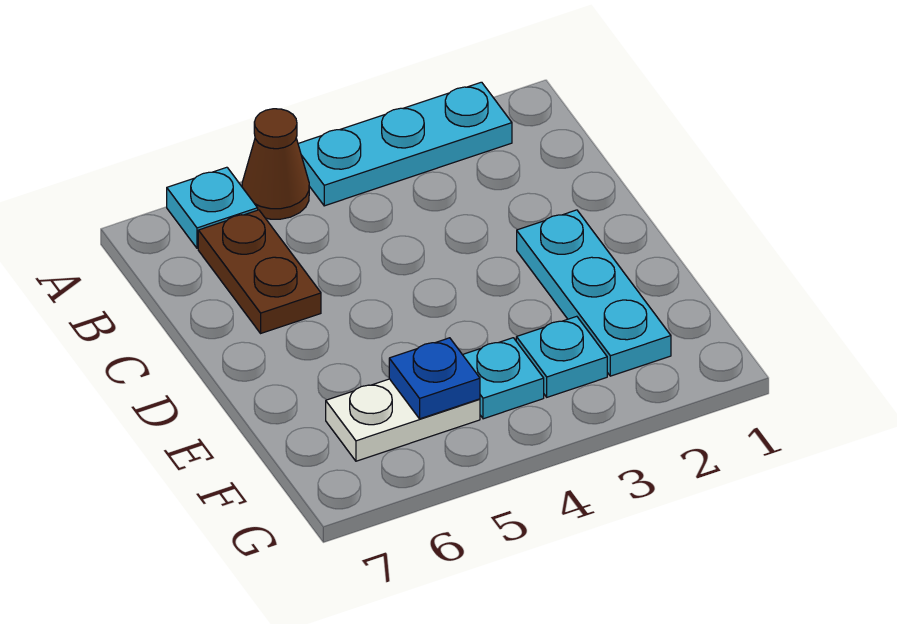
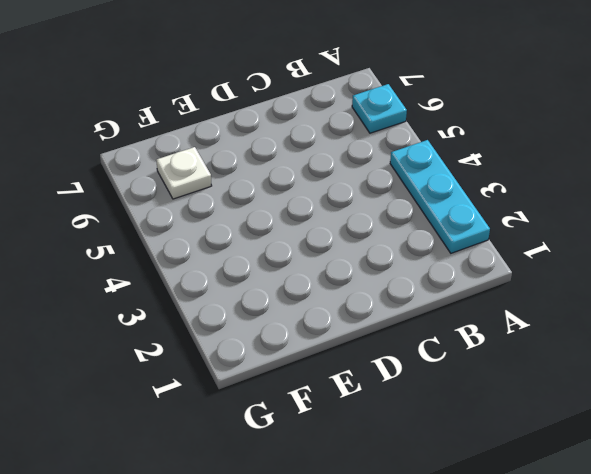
white 1x1 plate [156,147,212,199] -> white 1x2 plate [326,379,480,461]
none -> brown 1x1 cone [242,109,309,219]
none -> brown 1x2 plate [198,210,321,333]

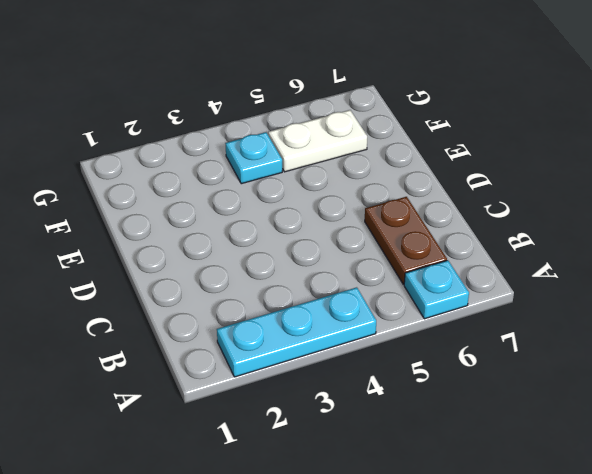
none -> brown 1x1 cone [242,109,309,219]
none -> cyan 1x3 plate [517,210,671,376]

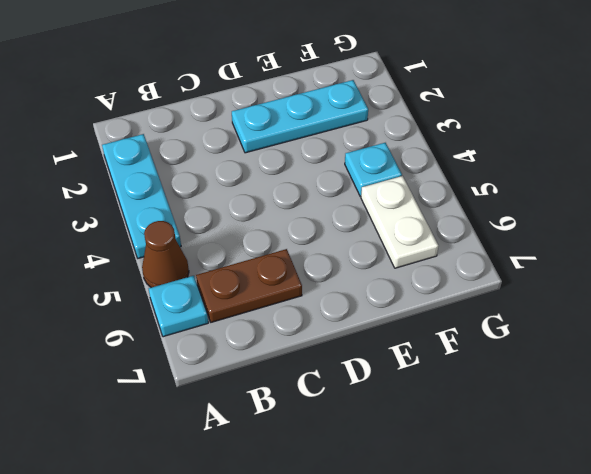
none -> cyan 1x1 plate [516,316,607,397]
none -> blue 1x1 plate [389,338,480,419]

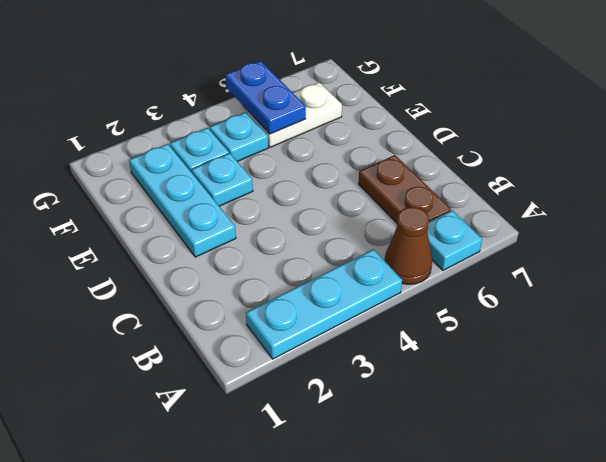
cyan 1x1 plate [192,153,253,206] -> none
blue 1x2 plate [225,61,306,134] -> blue 1x1 plate [389,338,480,419]

